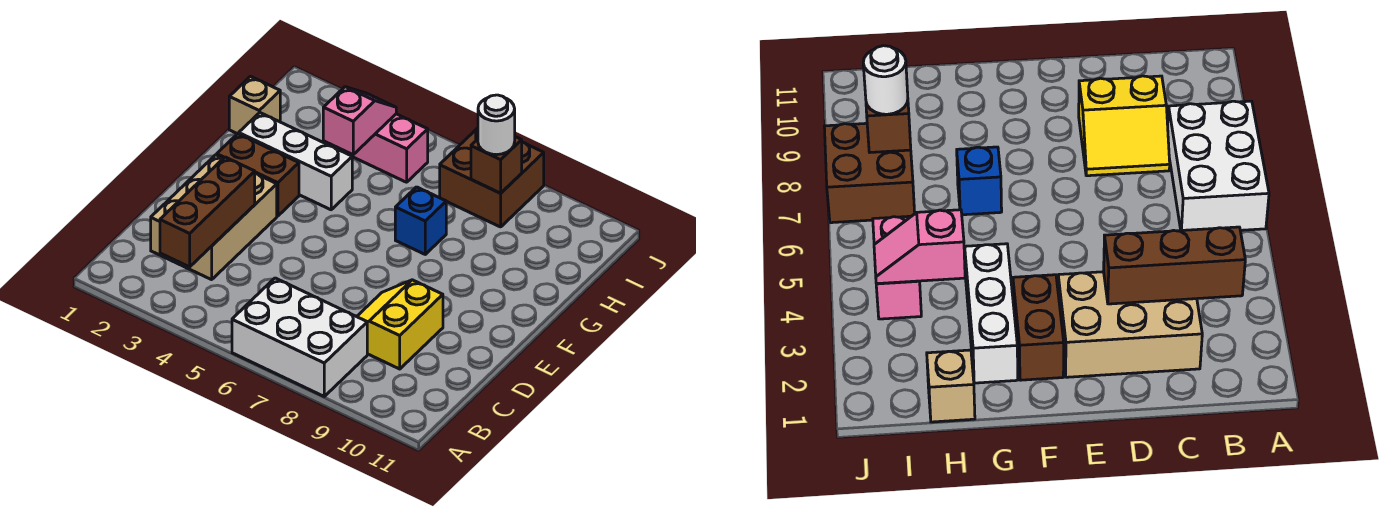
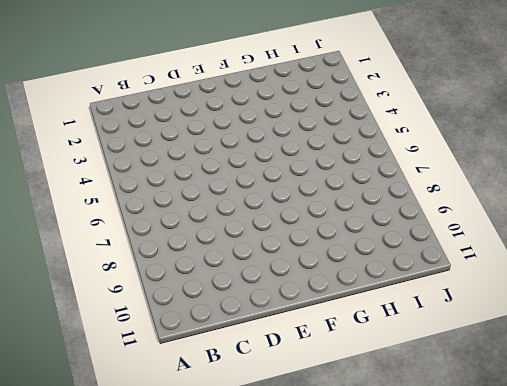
none -> white 2x3 brick [232,278,367,396]
none -> tan 2x3 brick [151,155,277,280]
none -> yellow 2x2 slope [357,280,443,369]

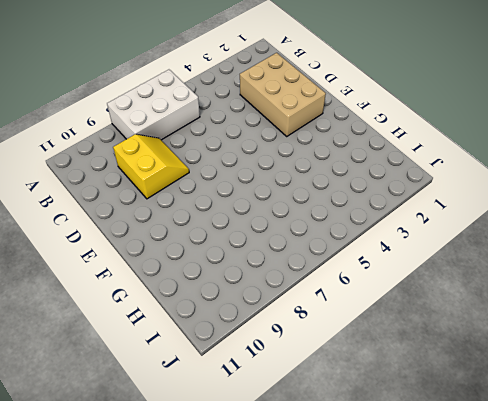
none -> brown 1x2 brick [217,134,299,216]
none -> white 1x3 brick [239,113,352,210]
none -> blue 1x1 brick [395,187,446,254]

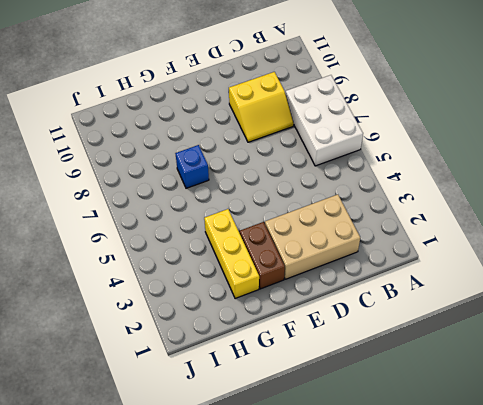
yellow 1x3 brick [204,209,259,299] -> white 1x3 brick [239,113,352,210]
none -> tan 1x1 brick [229,76,280,134]
none -> pink 1x2 brick [346,114,428,182]
none -> brown 2x2 brick [440,128,544,227]

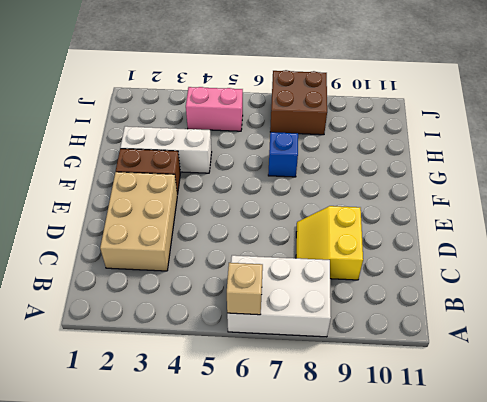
tan 1x1 brick [227,263,263,315] -> tan 1x1 brick moved to [229,76,280,134]
none -> brown 1x3 brick [160,157,255,267]
none -> pink 1x2 slope [323,87,396,155]
none -> brown 1x1 brick [471,137,522,193]

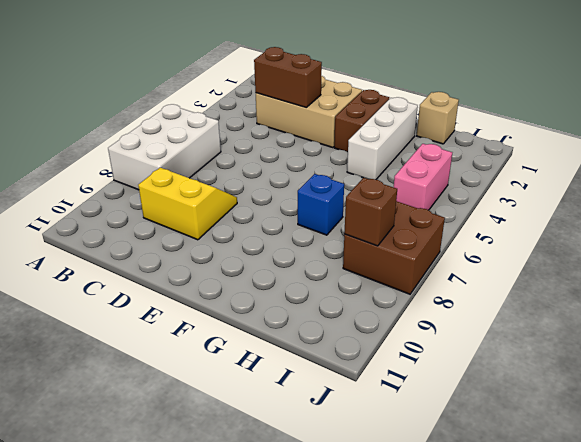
brown 1x2 brick [254,47,322,107] -> brown 1x3 brick [160,157,255,267]
none -> pink 1x2 slope [323,87,396,155]
none -> white 1x1 round brick [478,95,515,155]

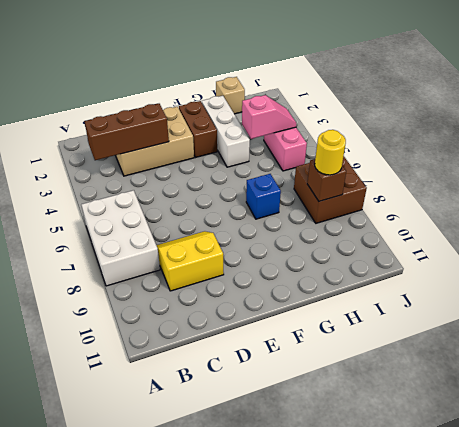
yellow 1x1 round brick [315,130,346,175] -> white 1x1 round brick [478,95,515,155]

